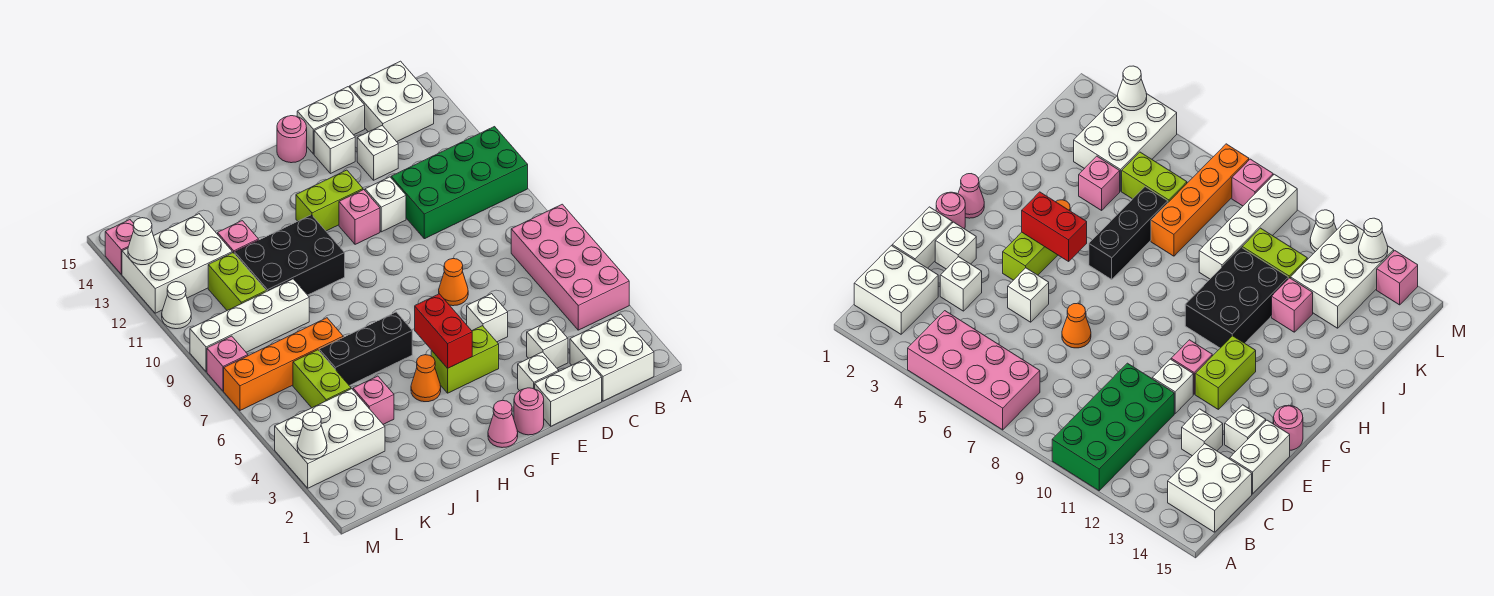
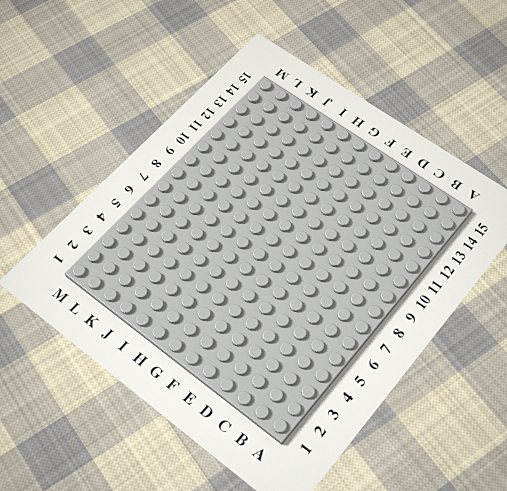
none -> pink 2x4 brick [511,204,629,330]
none -> green 2x4 brick [391,127,528,239]
none -> white 2x2 brick [570,314,654,401]
none -> white 2x2 brick [350,61,434,142]

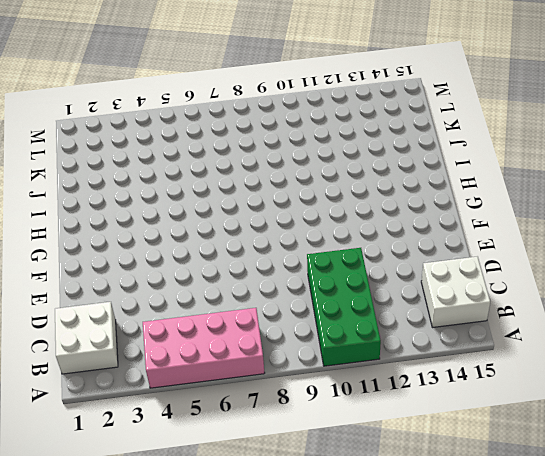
none -> white 1x2 brick [535,359,602,426]
none -> white 1x1 brick [527,320,568,368]
none -> white 1x1 brick [357,126,398,180]
none -> white 1x2 brick [297,87,365,154]

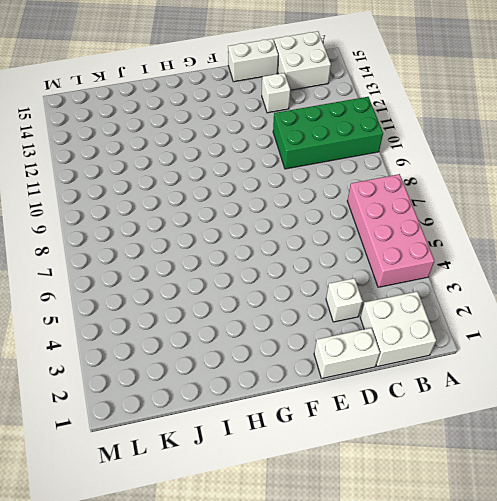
none -> white 1x1 brick [518,352,559,391]
none -> white 1x1 brick [467,294,508,342]
none -> orange 1x1 cone [439,259,468,306]
none -> white 1x1 brick [365,177,406,232]

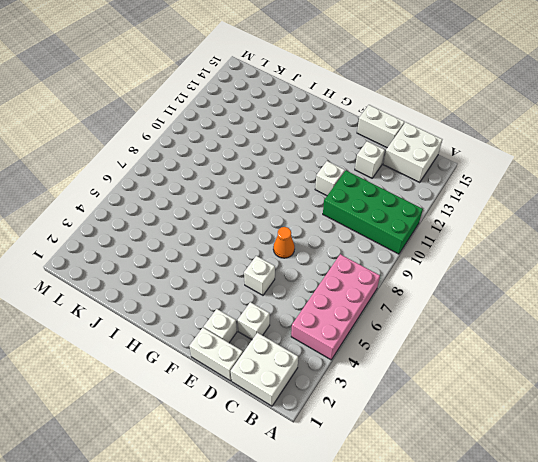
none -> white 1x1 brick [314,119,355,174]
none -> pink 1x1 round brick [514,388,544,435]
none -> lime 1x2 brick [431,326,499,393]
none -> pink 1x1 brick [339,190,380,244]

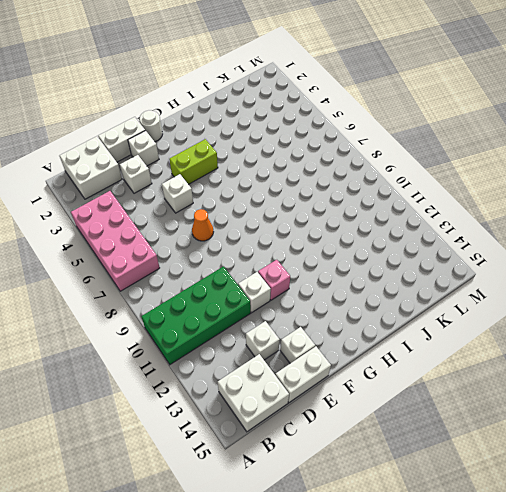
white 1x1 round brick [140,110,162,142] -> pink 1x1 round brick [514,388,544,435]
none -> lime 1x2 brick [296,170,363,231]
none -> pink 1x1 round brick [277,116,307,163]
none -> pink 1x1 cone [488,400,518,448]
none -> orange 1x1 cone [411,355,441,402]

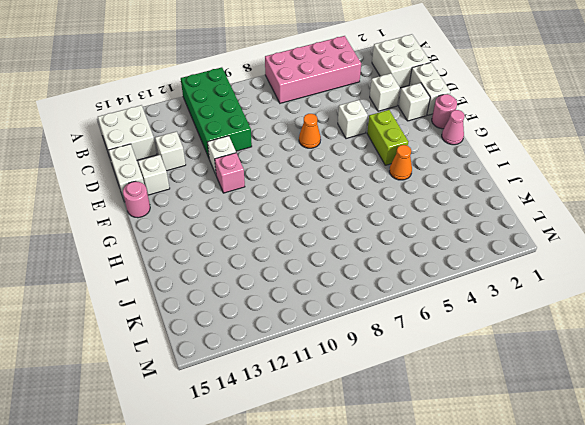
none -> lime 1x2 brick [296,170,363,231]
none -> black 1x3 brick [319,312,412,386]
none -> black 2x3 brick [234,215,345,295]
none -> pink 1x1 brick [353,376,394,424]

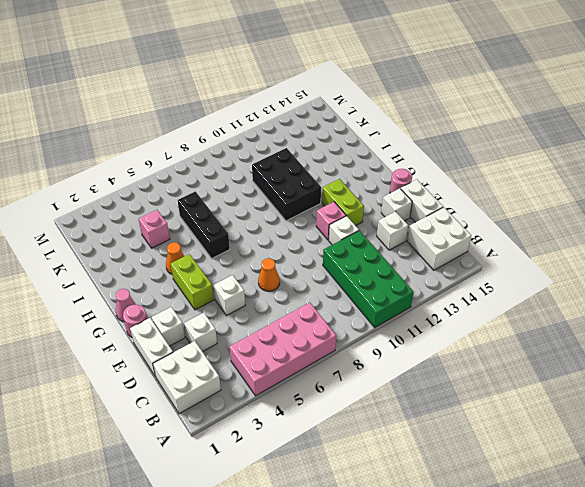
none -> orange 1x4 brick [224,318,343,410]
none -> white 1x4 brick [190,279,309,372]
none -> pink 1x1 brick [218,221,259,253]
none -> white 2x3 brick [275,389,385,488]

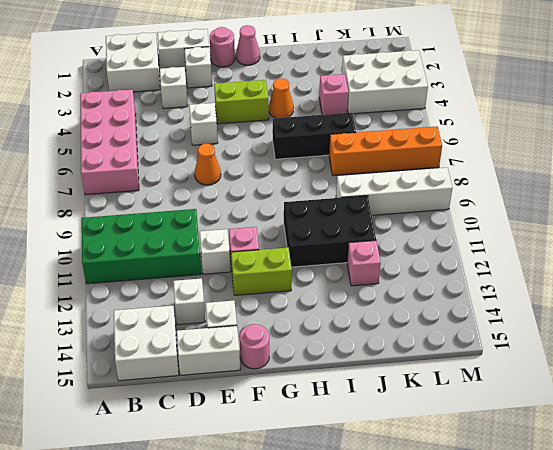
none -> lime 1x2 brick [293,350,351,408]
none -> lime 1x2 brick [208,253,266,310]
none -> white 2x3 brick [122,214,232,313]
none -> pink 1x1 brick [207,336,248,391]

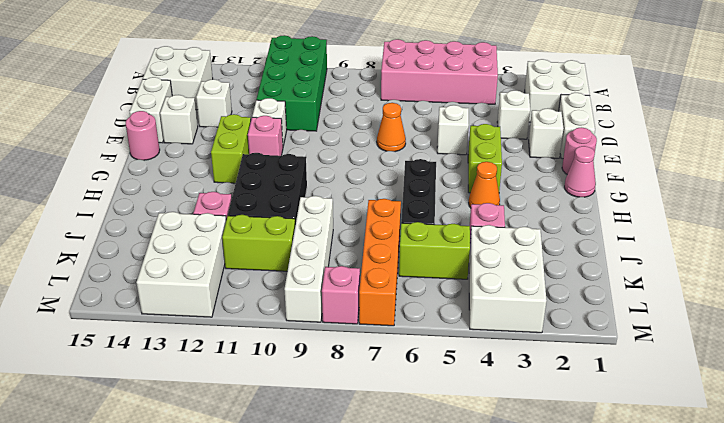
none -> white 1x1 cone [162,282,191,329]
none -> pink 1x1 brick [105,220,134,274]
none -> red 1x2 brick [415,294,472,368]
none -> white 1x1 cone [297,412,327,459]

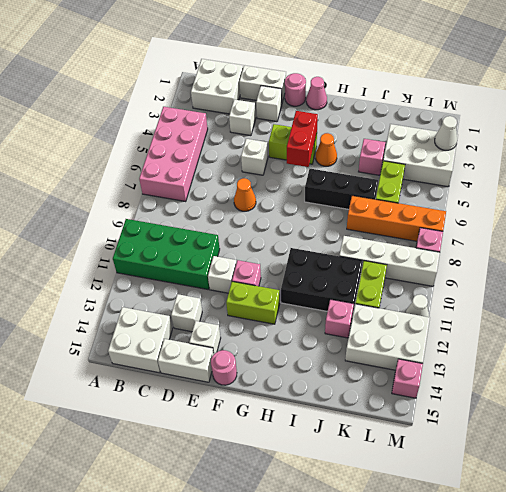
none -> white 1x1 cone [128,218,157,265]

